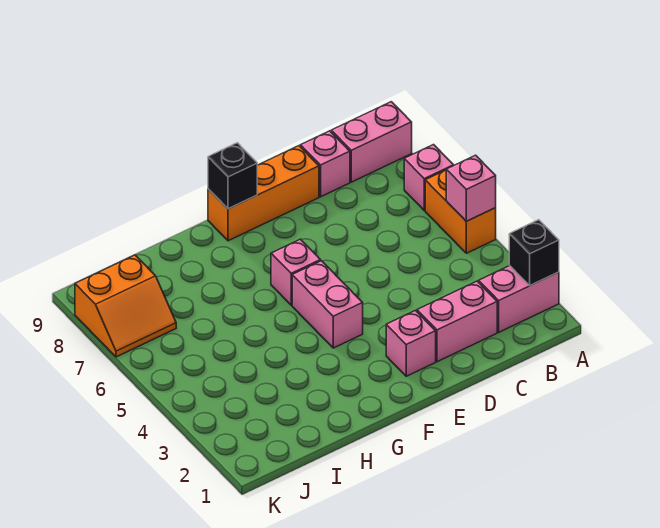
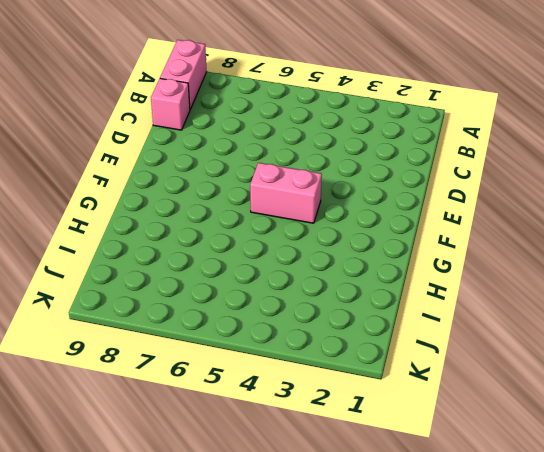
none -> pink 1x2 brick [479,266,559,332]
none -> orange 1x2 brick [425,170,496,253]
none -> pink 1x1 brick [404,145,454,210]

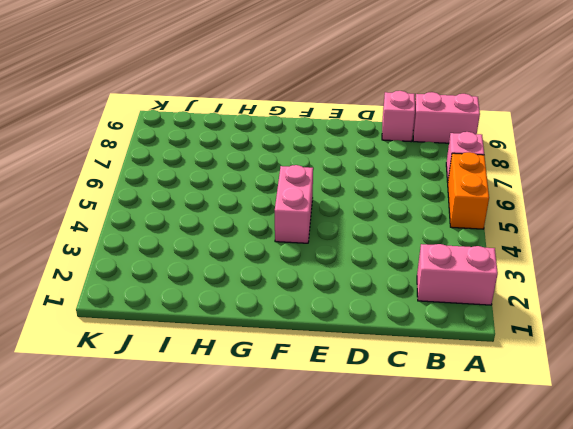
none -> pink 1x2 brick [417,281,497,362]
none -> orange 1x3 brick [208,146,319,241]
none -> pink 1x1 brick [386,311,436,376]

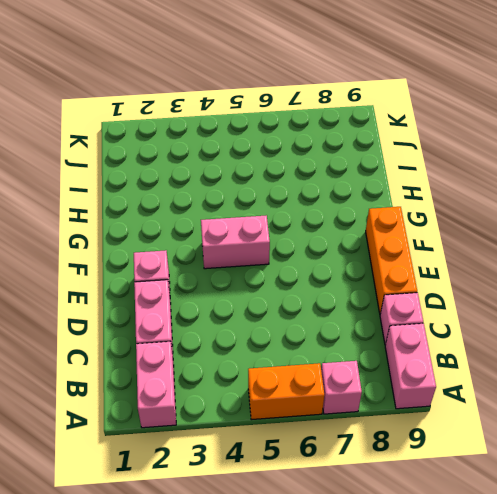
none -> pink 1x1 brick [271,239,321,305]
none -> orange 2x2 slope [75,255,176,357]
none -> black 1x1 brick [509,220,559,285]

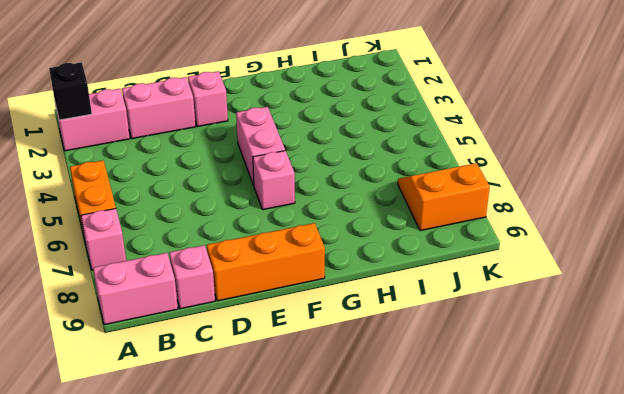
none -> pink 1x1 brick [446,155,496,221]
none -> black 1x1 brick [208,143,257,209]

